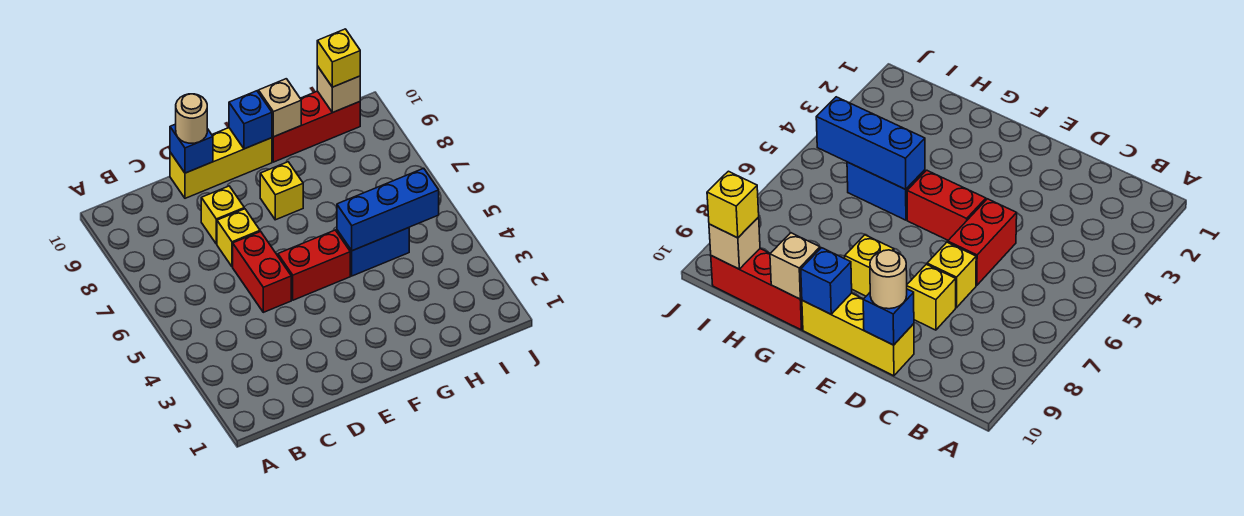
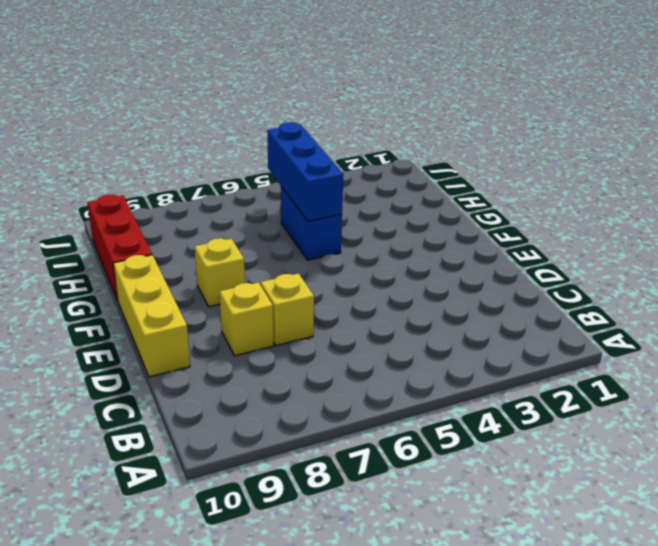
none -> red 1x2 brick [233,232,291,312]
none -> red 1x2 brick [278,230,350,300]
none -> blue 1x1 brick [170,124,213,173]

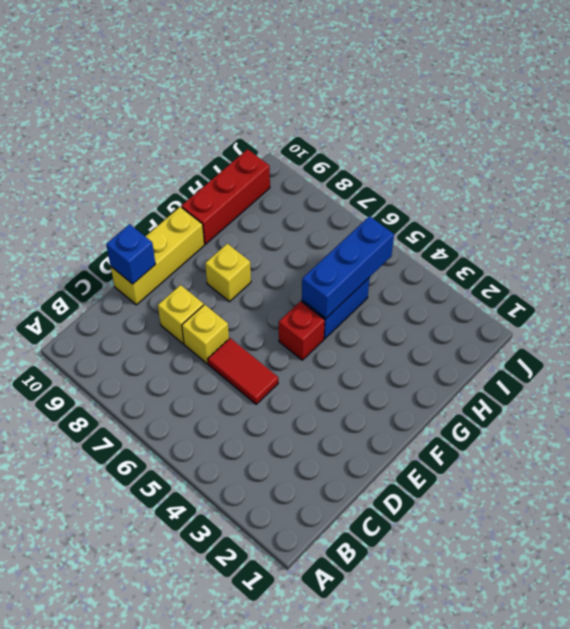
red 1x2 tile [208,338,278,404] -> red 1x2 brick [233,232,291,312]
red 1x1 brick [279,301,325,360] -> red 1x2 brick [278,230,350,300]
none -> blue 1x1 brick [229,91,272,149]
none -> tan 1x1 brick [258,79,301,137]
none -> tan 1x1 brick [317,66,360,112]

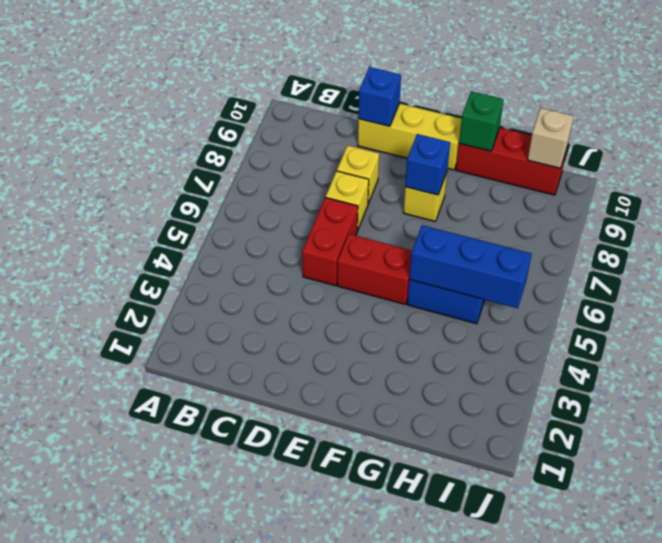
blue 1x1 brick [405,134,450,195] -> blue 1x1 brick moved to [229,91,272,149]
green 1x1 brick [459,91,504,151] -> tan 1x1 brick [258,79,301,137]
none -> tan 1x1 round brick [176,94,207,143]
none -> yellow 1x1 brick [317,29,360,87]

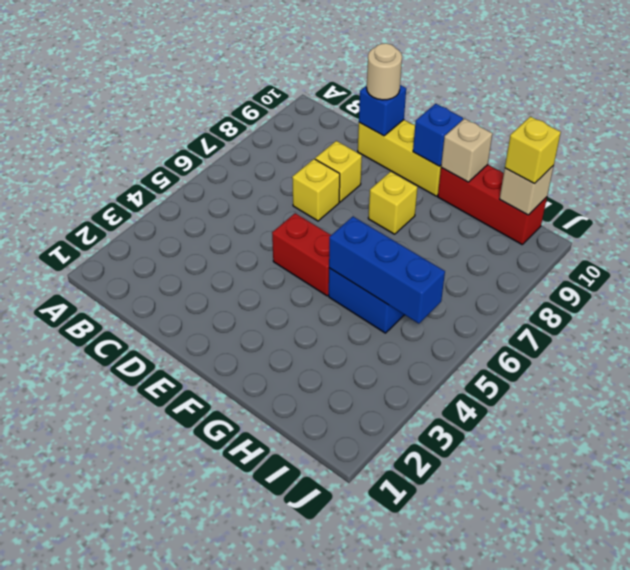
none -> red 1x2 brick [233,232,291,312]

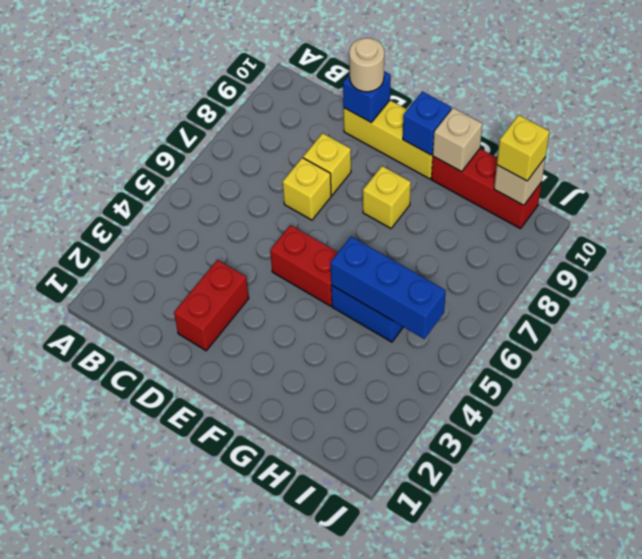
red 1x2 brick [174,260,249,351] -> red 1x2 brick moved to [233,232,291,312]

